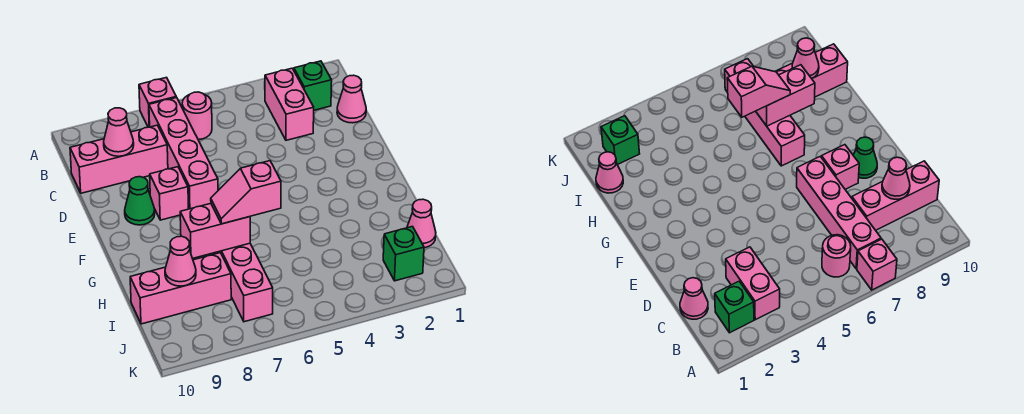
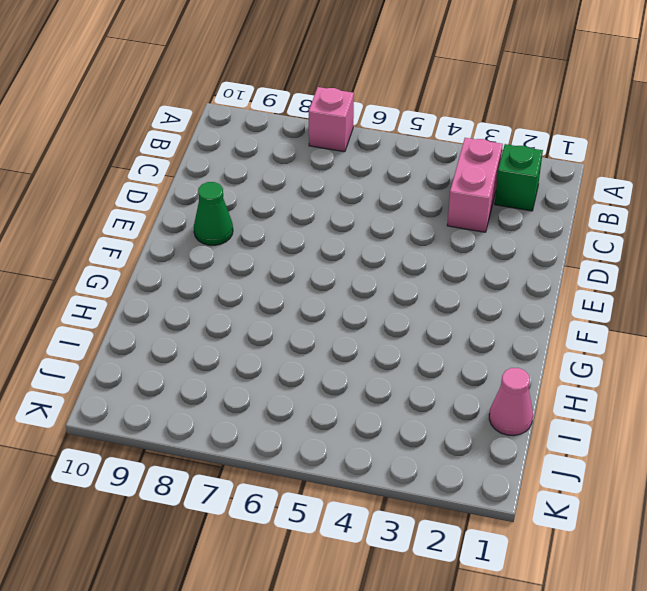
none -> pink 1x1 round brick [182,92,212,140]
none -> pink 1x4 brick [149,97,218,209]
none -> pink 1x1 cone [337,75,366,123]

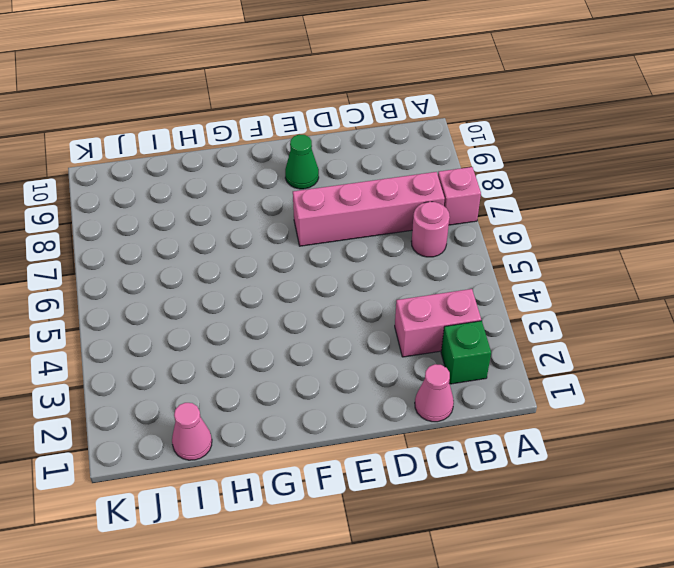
none -> pink 1x3 brick [70,125,168,193]
none -> pink 1x1 brick [150,167,188,220]
none -> pink 1x4 brick [211,243,273,322]

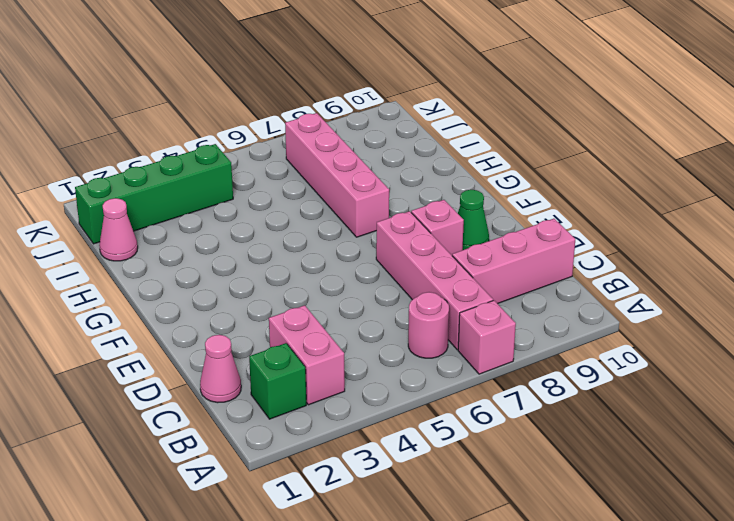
green 1x4 brick [75,144,233,244] -> green 1x1 brick [383,227,424,281]
none -> pink 1x3 brick [130,253,231,324]
none -> pink 1x1 cone [104,108,134,156]
none -> pink 1x2 brick [180,203,250,258]

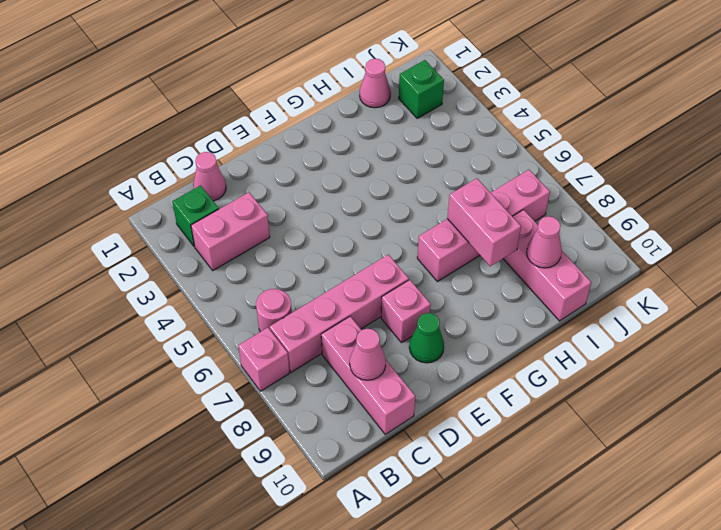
none -> pink 1x2 slope [211,161,281,224]

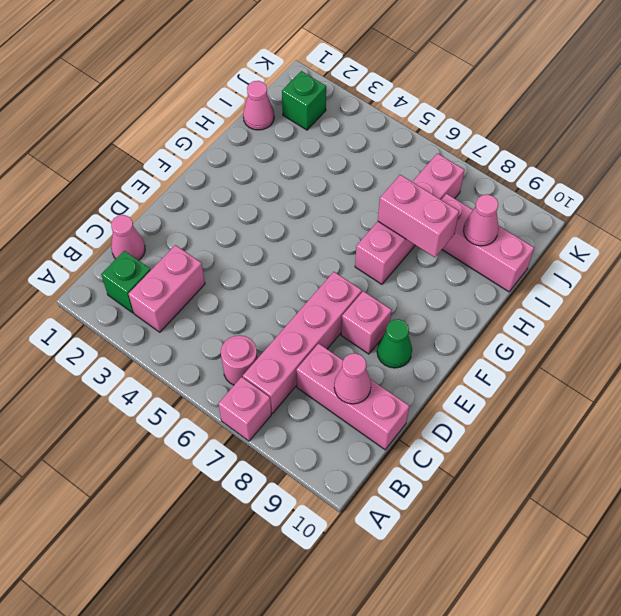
none -> pink 1x2 slope [211,161,281,224]

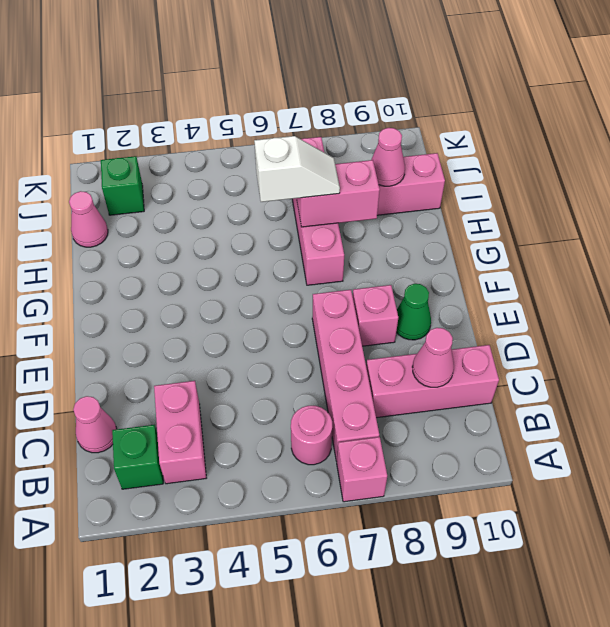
white 1x2 slope [254,136,340,202] -> pink 1x2 slope [211,161,281,224]

